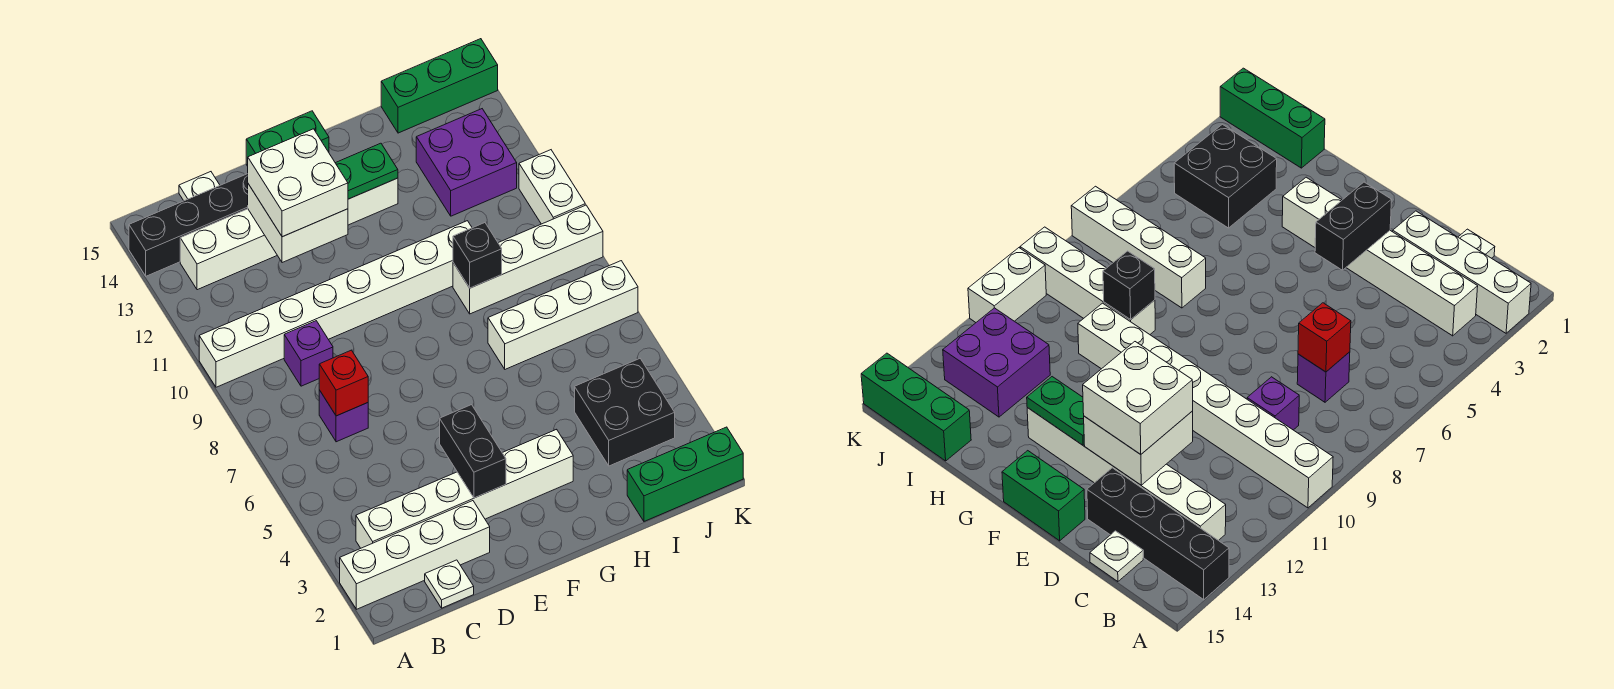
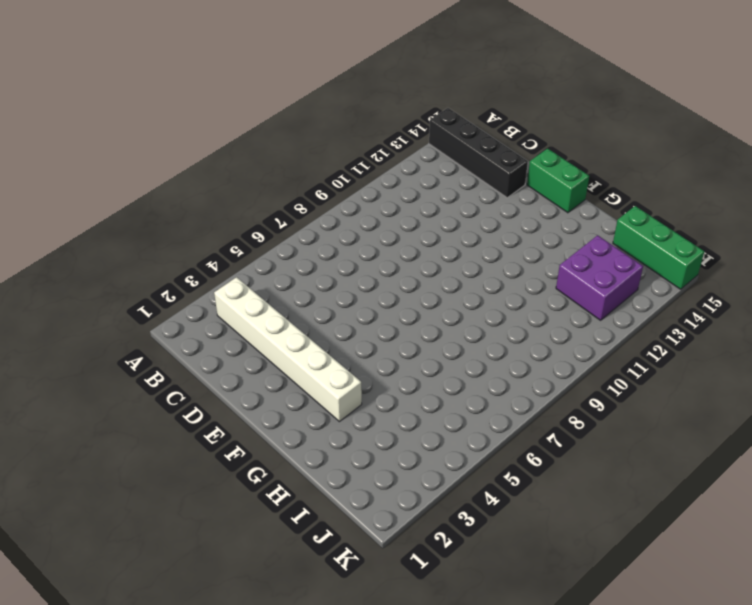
none -> white 1x4 brick [340,501,490,609]
none -> white 1x8 brick [199,221,472,387]
none -> white 1x6 brick [180,178,398,290]

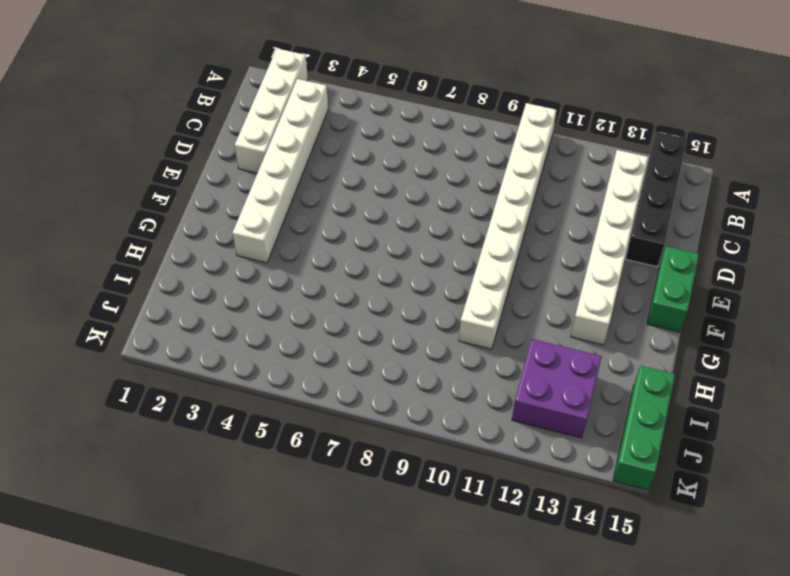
none -> white 1x1 plate [425,560,474,608]
none -> purple 1x1 brick [319,390,368,442]
none -> purple 1x1 brick [284,321,333,386]

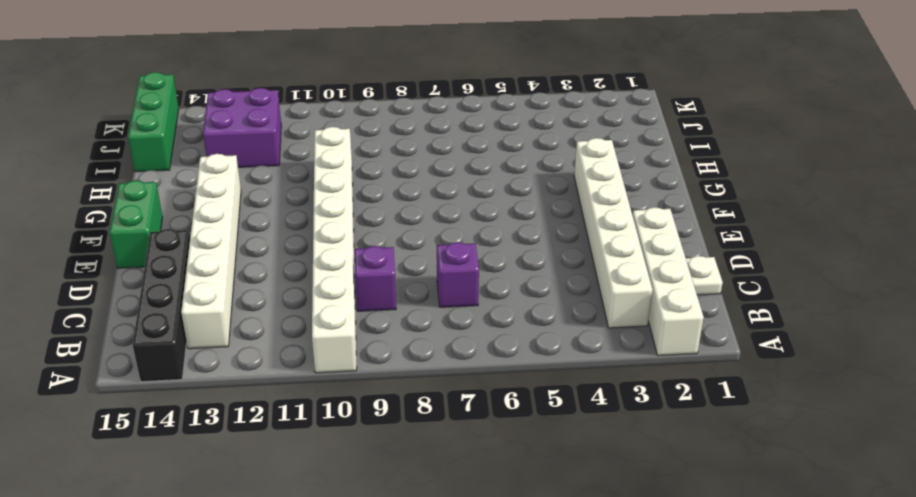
none -> white 1x1 plate [179,172,220,201]
none -> white 1x4 brick [488,261,638,369]
none -> white 1x4 brick [453,205,603,314]

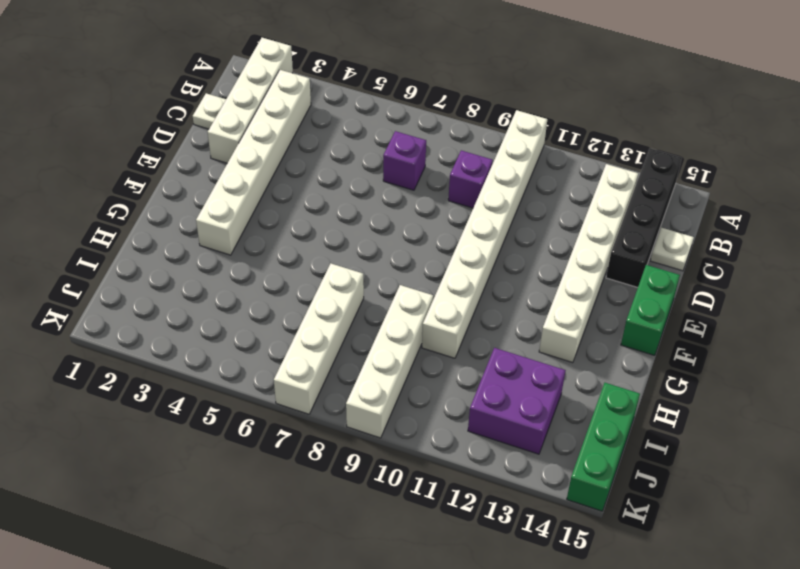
none -> green 1x3 brick [627,427,743,521]
none -> black 2x2 brick [575,359,675,466]
none -> white 1x2 brick [519,150,585,224]

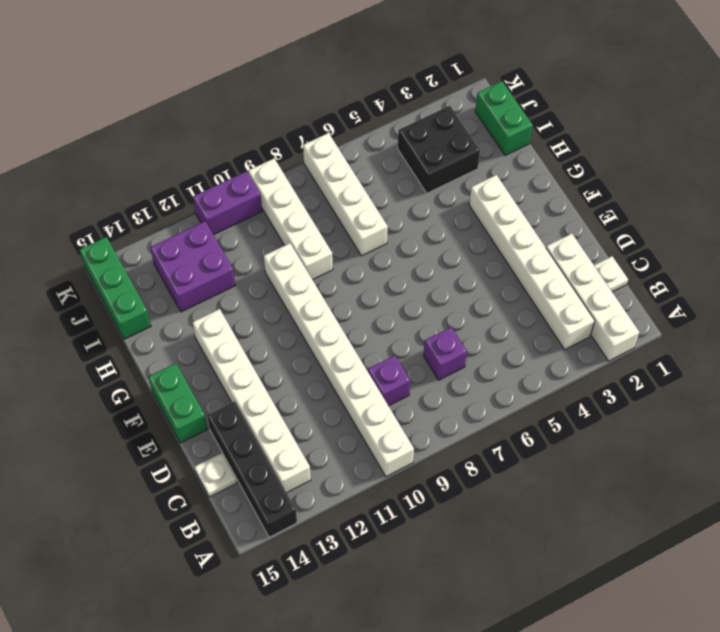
green 1x2 brick [475,81,533,156] -> green 1x3 brick [627,427,743,521]
purple 1x2 brick [193,171,262,235] -> white 1x2 brick [519,150,585,224]
none -> red 1x1 brick [319,350,368,416]
none -> white 2x2 brick [248,184,348,263]
none -> black 1x2 brick [440,405,506,498]

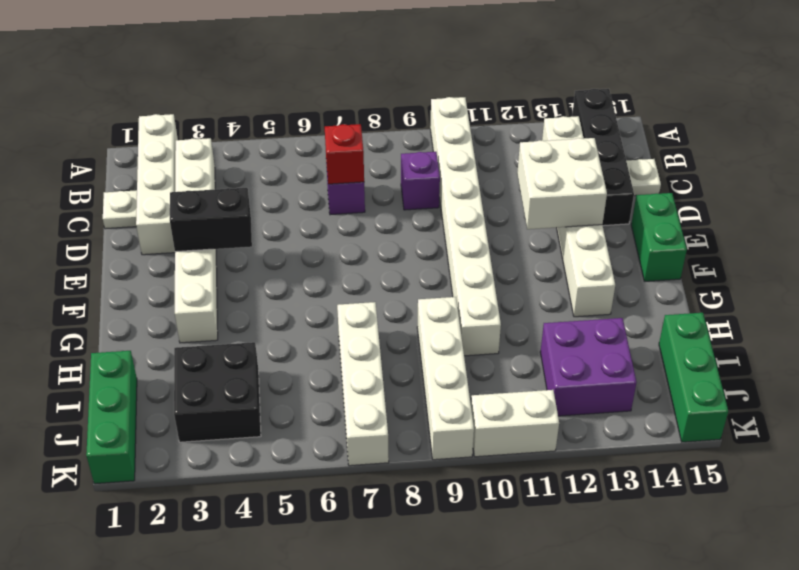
none -> green 1x2 plate [336,143,398,199]
none -> black 1x1 brick [453,223,502,288]
none -> white 2x2 brick [248,129,348,237]

